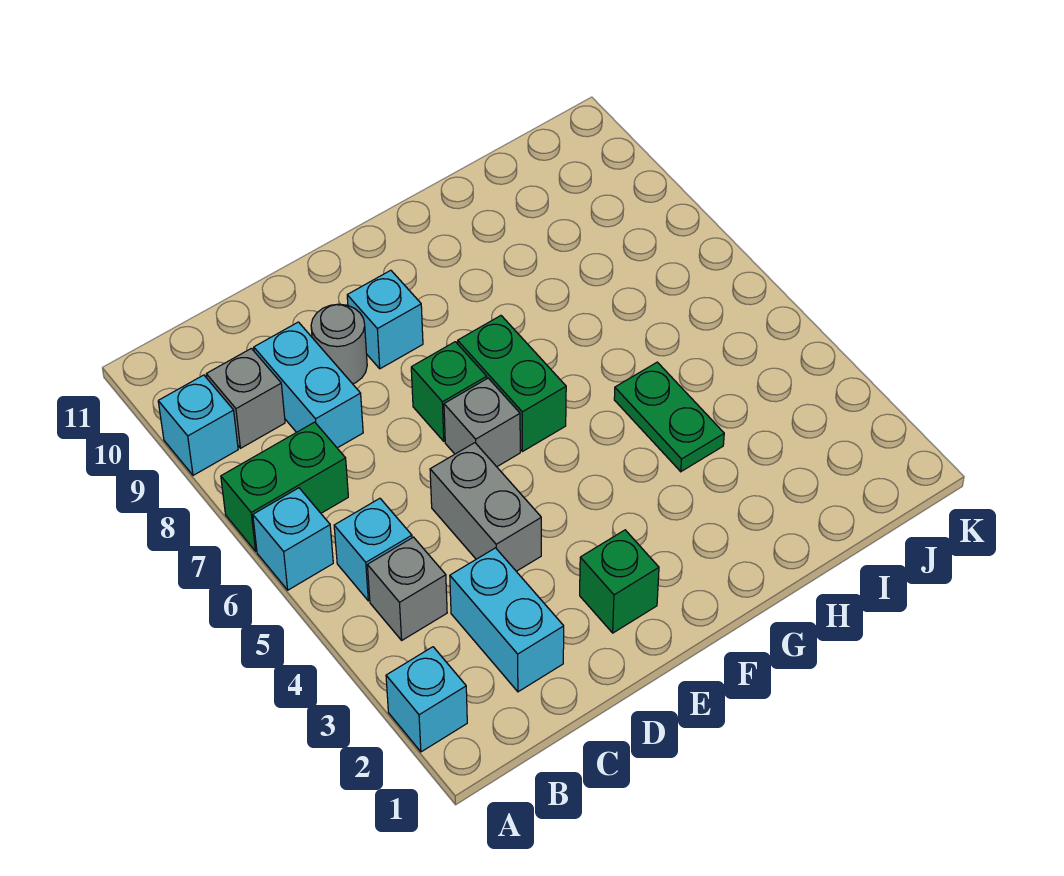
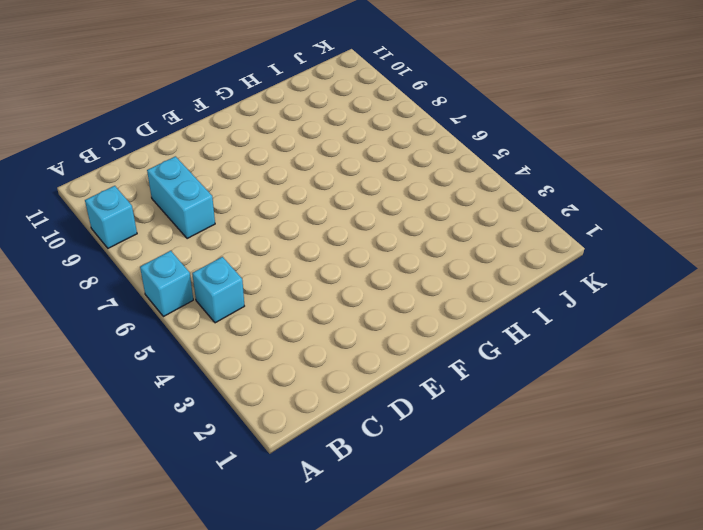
none -> cyan 1x1 brick [386,647,467,752]
none -> green 1x2 brick [221,422,348,551]
none -> grey 1x1 brick [367,537,447,640]

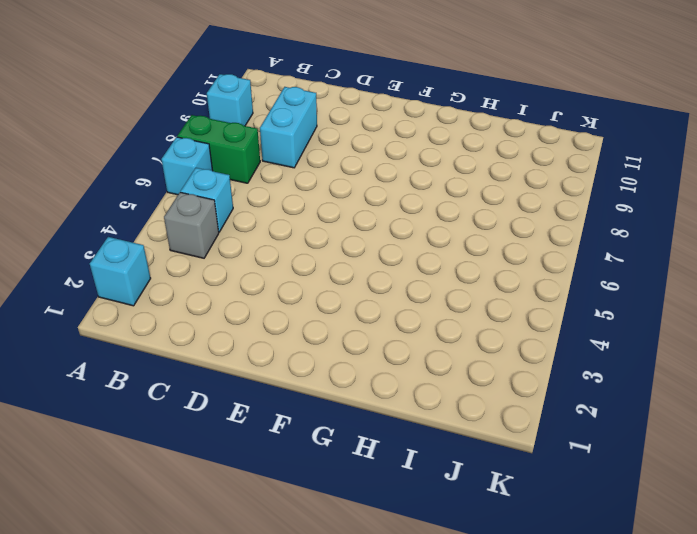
none -> grey 1x1 brick [206,348,285,448]
none -> cyan 1x2 brick [450,548,564,692]
none -> grey 1x2 brick [430,443,541,571]

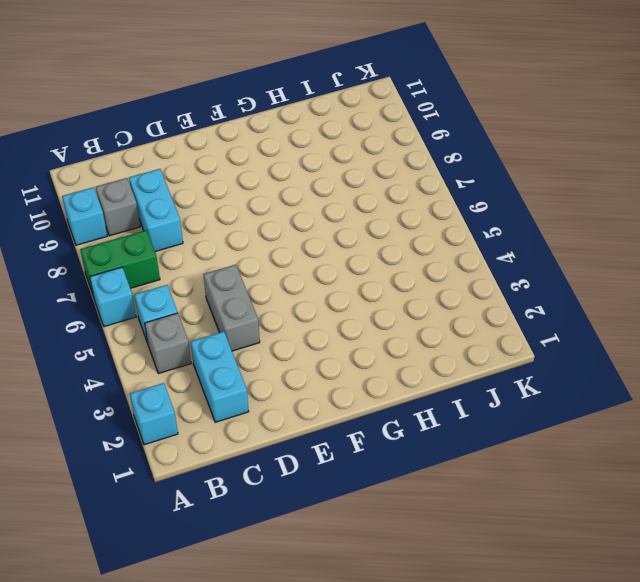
none -> grey 1x1 round brick [311,304,367,384]
none -> green 1x1 brick [580,530,659,633]
none -> grey 1x1 brick [444,378,520,467]

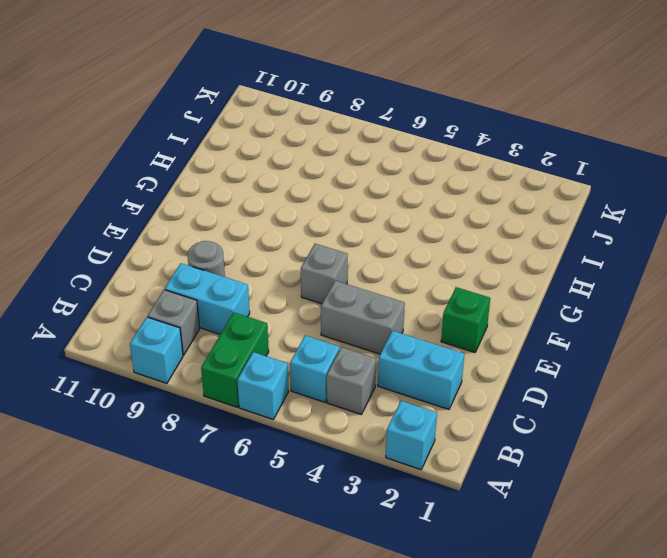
none -> green 1x1 brick [411,342,487,441]
none -> cyan 1x1 brick [347,270,423,369]
none -> green 1x2 brick [458,316,566,452]

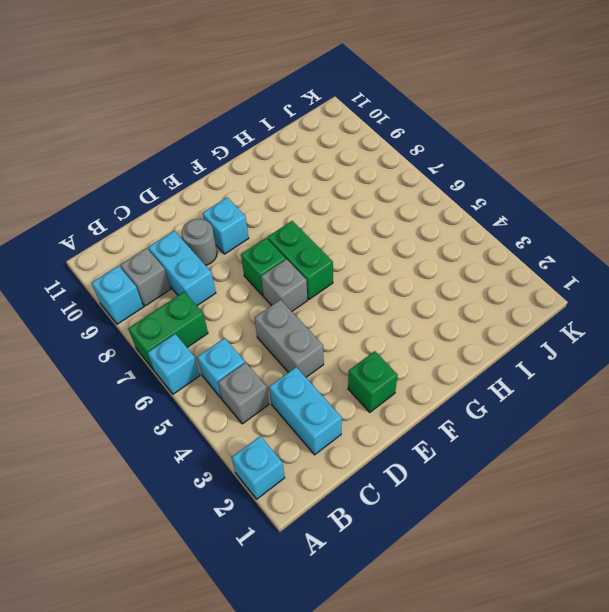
none -> green 1x2 plate [614,362,724,472]

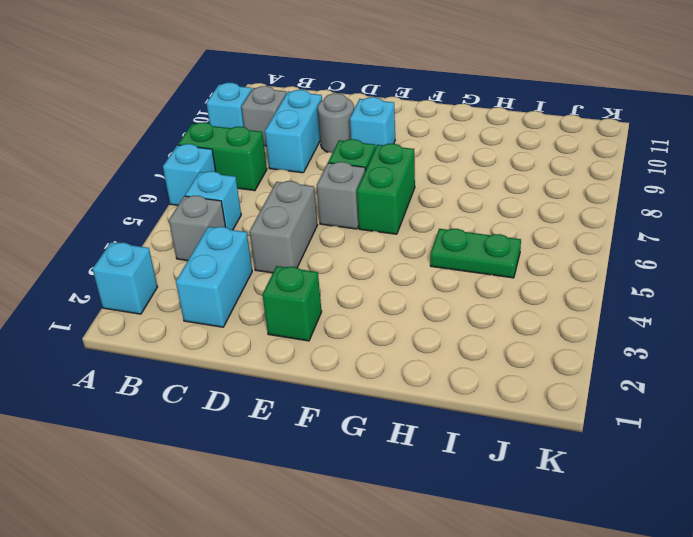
green 1x2 plate [430,229,521,278] -> green 1x2 plate turned to [614,362,724,472]

